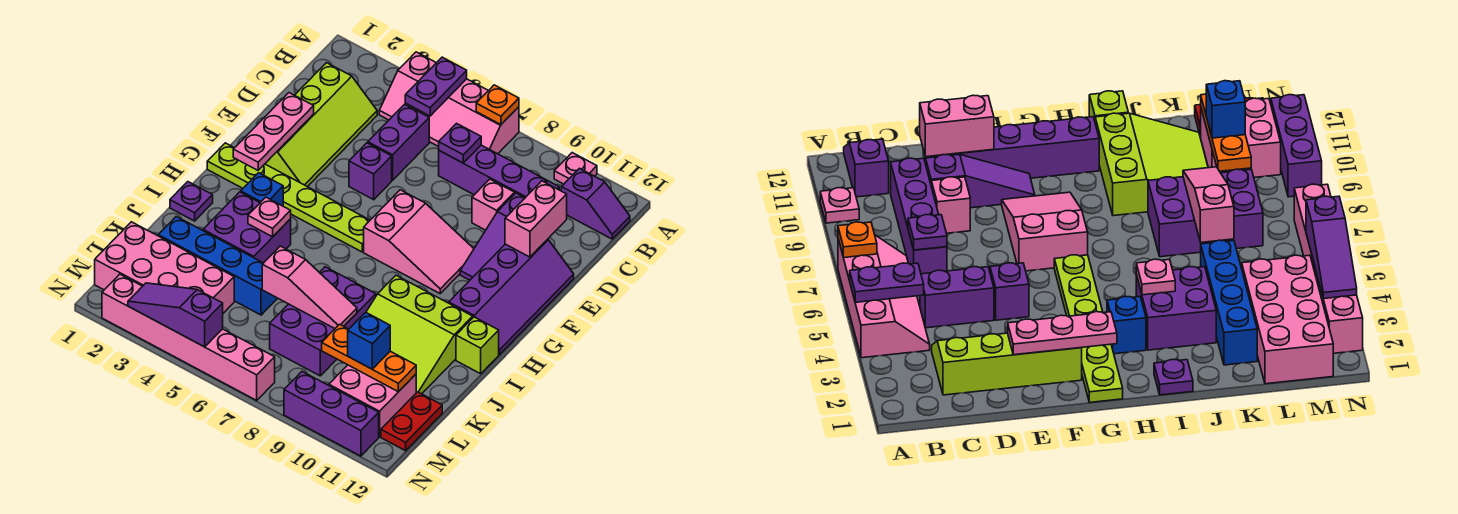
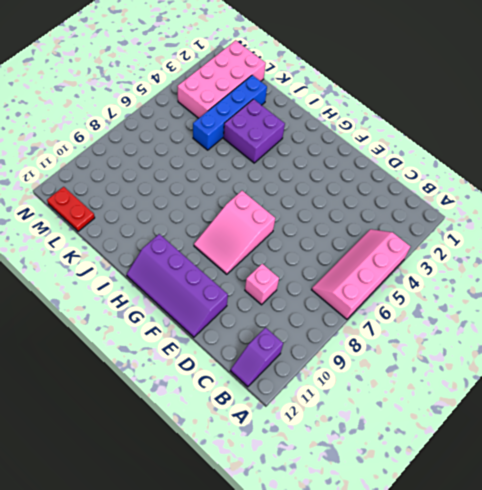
none -> pink 1x1 plate [554,153,597,184]
none -> lime 2x4 slope [265,63,377,187]
none -> purple 1x2 brick [368,104,429,180]
none -> purple 1x4 brick [439,145,559,198]

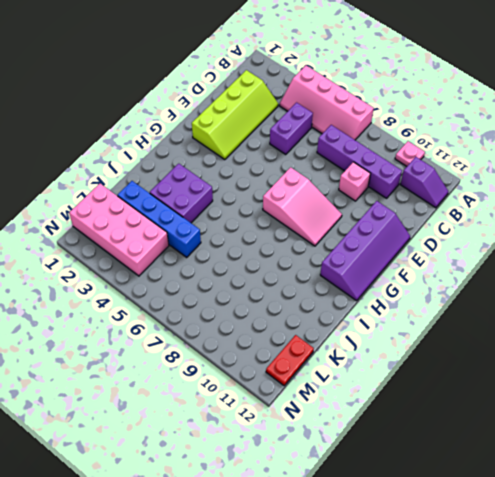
none -> purple 1x3 slope [460,193,525,280]
none -> purple 1x1 brick [349,143,392,200]
none -> lime 1x6 plate [207,143,370,252]
none -> blue 1x1 brick [241,173,283,206]

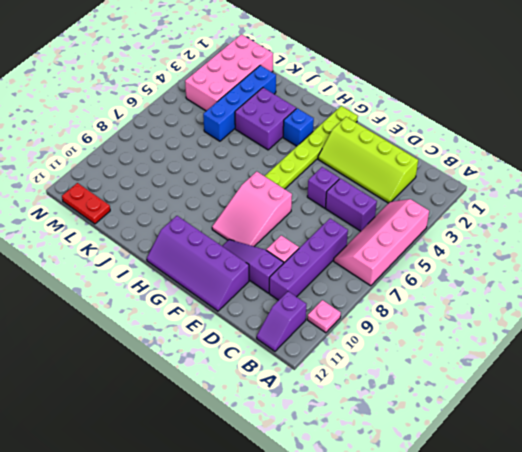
none -> purple 1x1 plate [170,182,213,221]
none -> lime 3x3 slope [366,275,473,394]
none -> lime 1x1 brick [456,317,499,374]
none -> purple 2x3 brick [270,267,376,376]

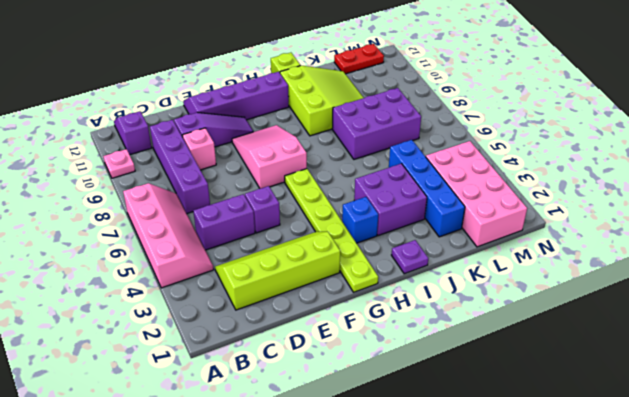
none -> pink 2x2 brick [329,365,416,437]
none -> pink 1x6 brick [102,274,275,400]
none -> purple 1x3 brick [284,372,379,456]
none -> purple 1x2 plate [405,57,467,116]

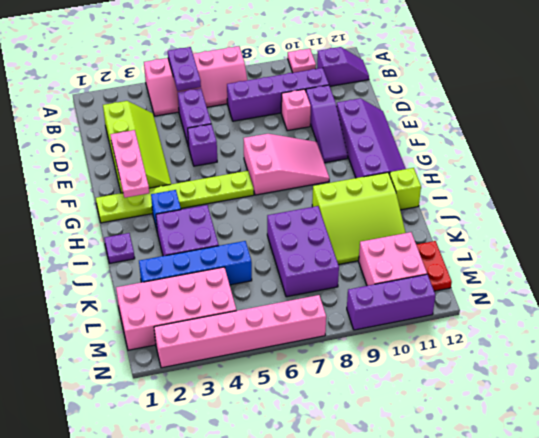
none -> orange 1x1 plate [476,85,519,125]
none -> purple 1x1 plate [439,123,481,163]
none -> pink 1x2 brick [505,181,567,257]
none -> pink 1x1 plate [248,197,291,237]

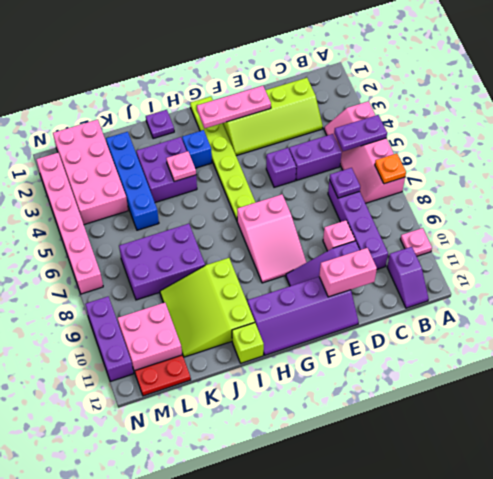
none -> pink 1x3 slope [262,246,357,328]
none -> orange 1x3 plate [322,324,416,392]
none -> purple 1x3 slope [128,283,223,347]
none -> blue 1x1 brick [348,312,390,369]

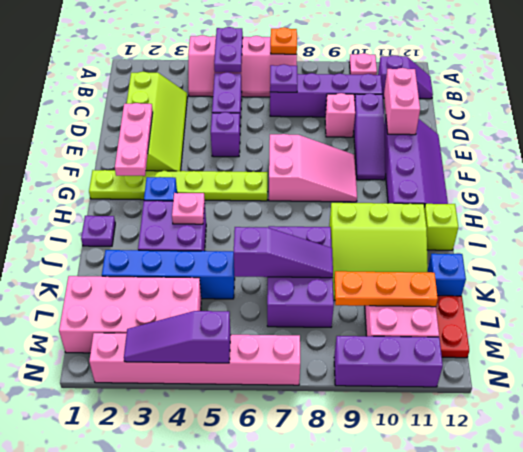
purple 1x3 slope [234,227,333,278] -> pink 1x3 slope [262,246,357,328]
blue 1x1 brick [428,254,466,296] -> blue 1x1 brick moved to [348,312,390,369]

